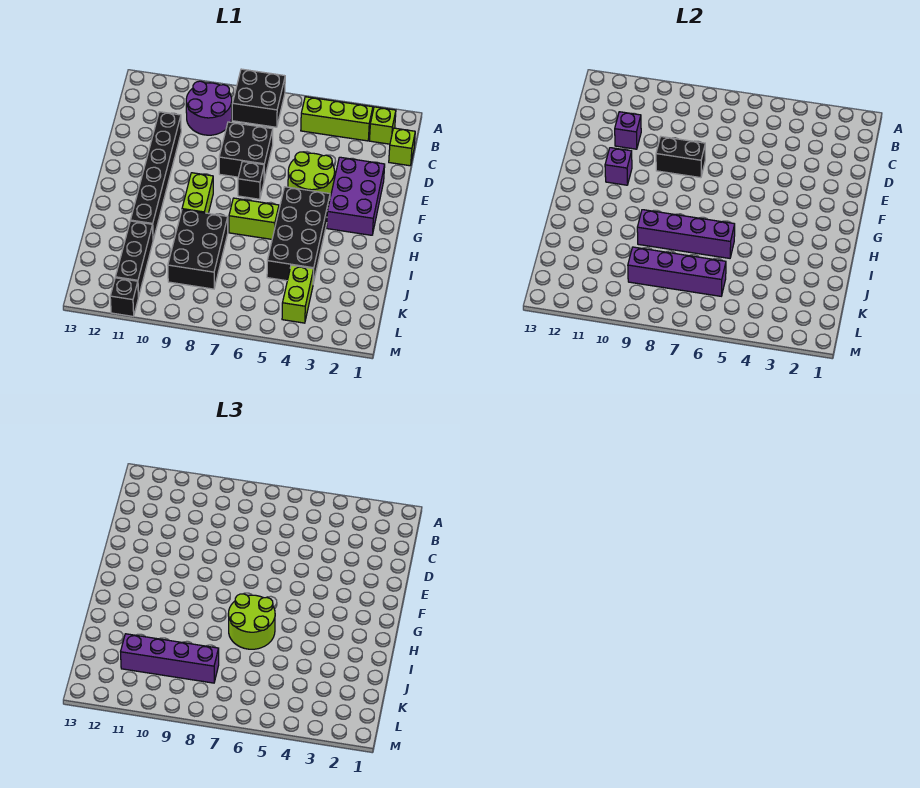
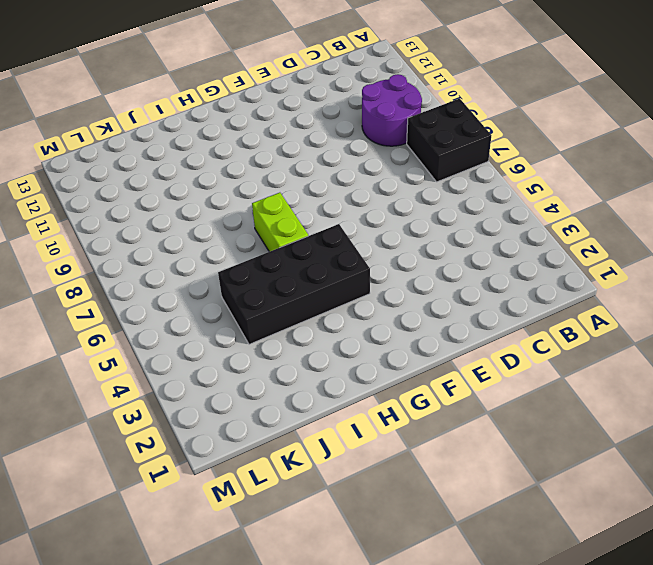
none -> lime 1x1 brick [370,107,396,144]
none -> lime 1x3 brick [301,97,373,141]
none -> lime 1x1 brick [389,128,415,166]

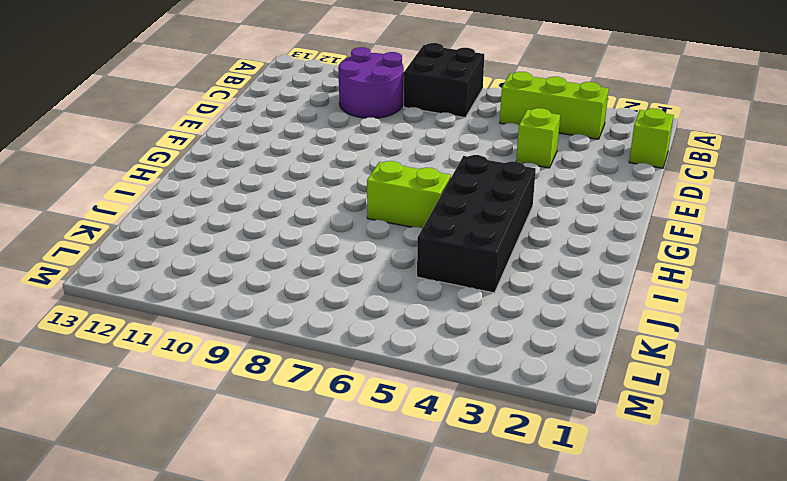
lime 1x1 brick [516,108,560,168] -> lime 1x1 brick moved to [370,107,396,144]
none -> black 2x2 brick [219,122,273,180]
none -> black 1x6 brick [130,112,181,240]
none -> purple 2x3 brick [327,157,385,235]

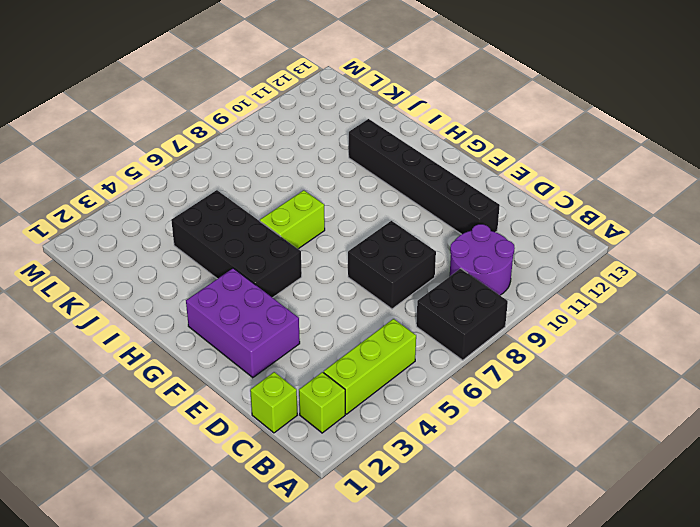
none -> lime 2x2 round brick [288,152,335,197]
none -> black 1x1 brick [238,161,264,199]
none -> lime 1x2 brick [182,173,213,213]

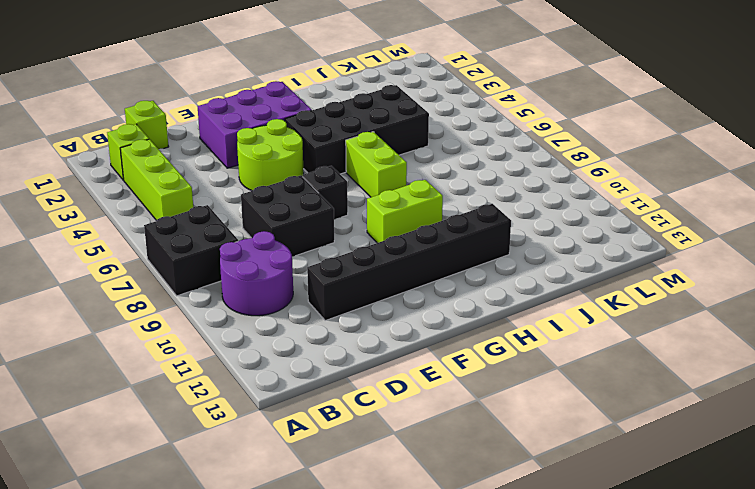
none -> black 2x3 brick [168,210,228,289]
none -> black 1x3 brick [115,221,153,297]
none -> lime 1x2 brick [282,265,314,323]

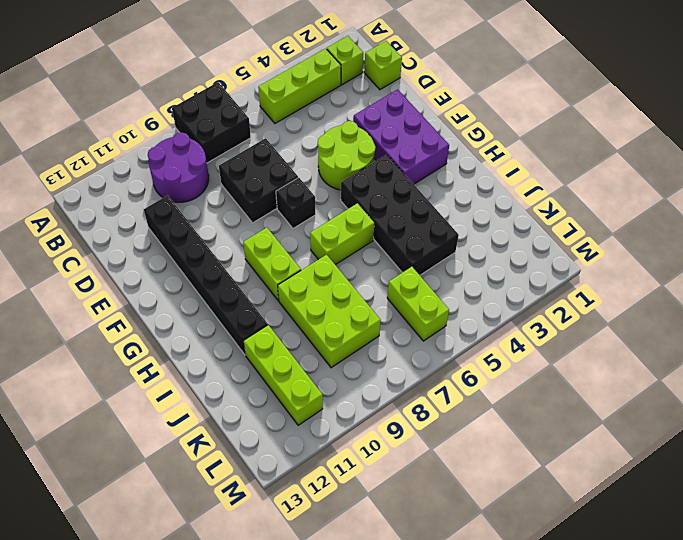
lime 2x3 brick [278,255,381,368] -> black 2x3 brick [168,210,228,289]
lime 1x3 brick [244,325,323,425] -> black 1x3 brick [115,221,153,297]
lime 1x2 brick [387,267,449,341] -> lime 1x2 brick moved to [282,265,314,323]
none -> black 1x1 brick [110,278,138,316]
none -> purple 1x1 brick [615,112,641,149]
none -> black 1x2 brick [656,137,705,178]

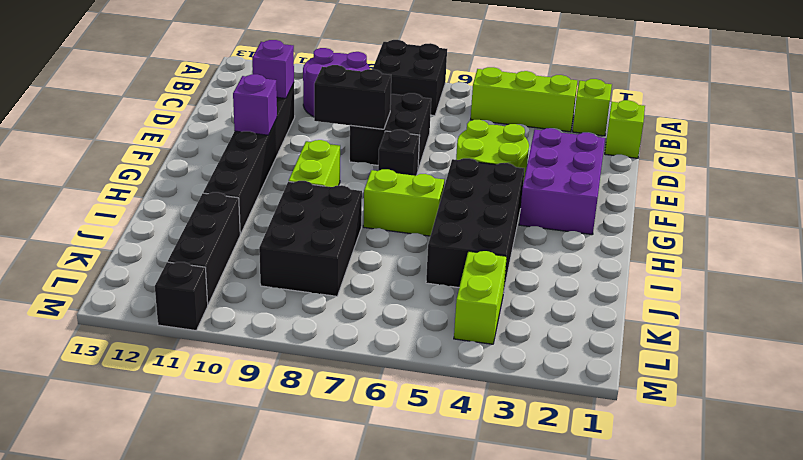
none -> purple 1x4 brick [637,210,735,258]
none -> purple 1x4 brick [628,247,726,296]
none -> lime 2x2 round brick [228,594,275,649]

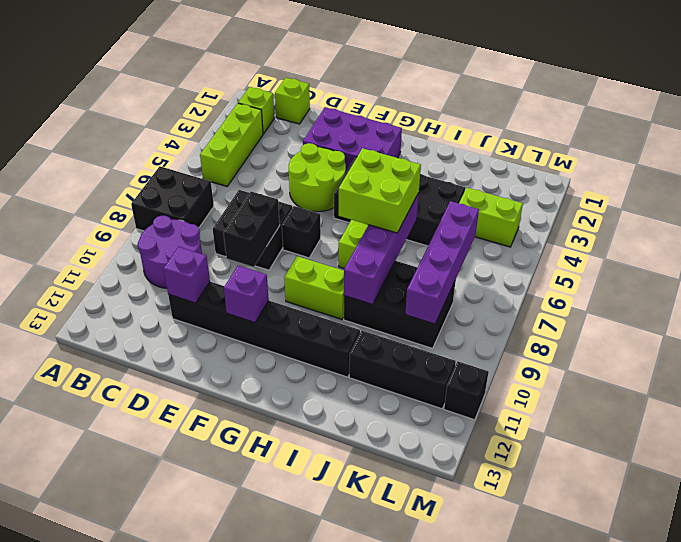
lime 2x2 brick [339,148,421,233] -> lime 2x2 round brick [228,594,275,649]
none -> purple 1x4 brick [121,634,219,683]

